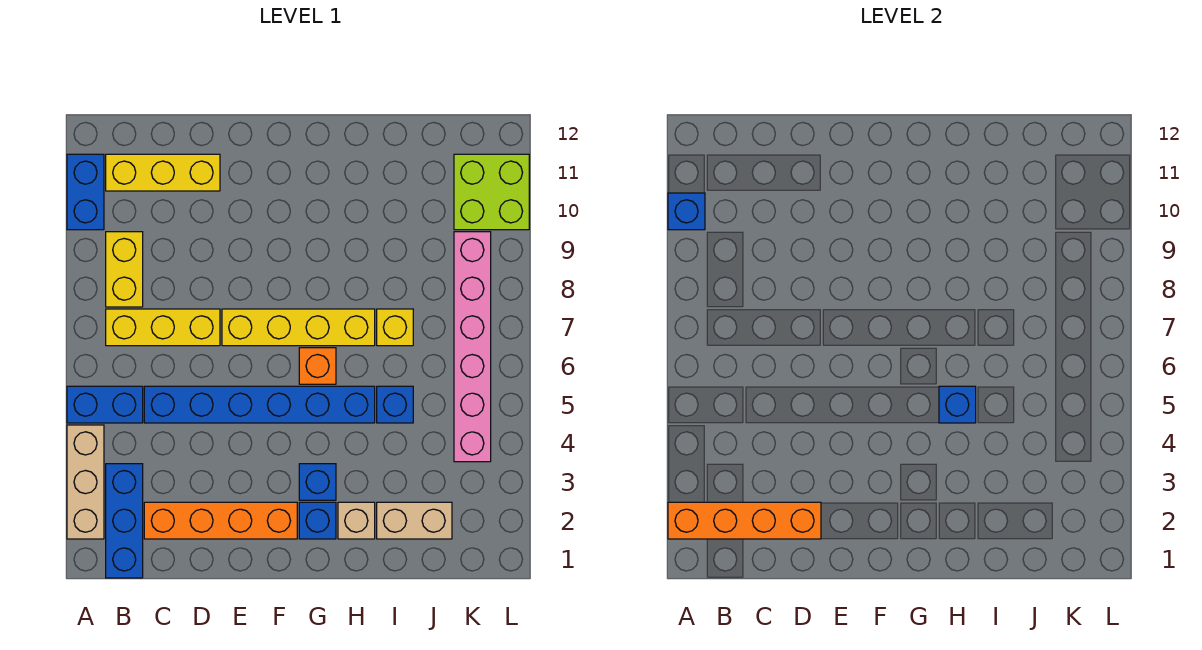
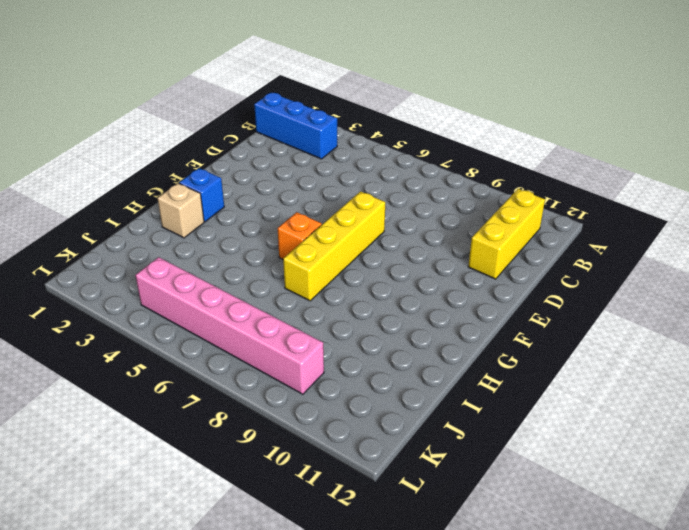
none -> tan 1x3 brick [67,425,104,539]
none -> blue 1x2 brick [67,386,143,423]
none -> blue 1x2 brick [67,154,104,230]

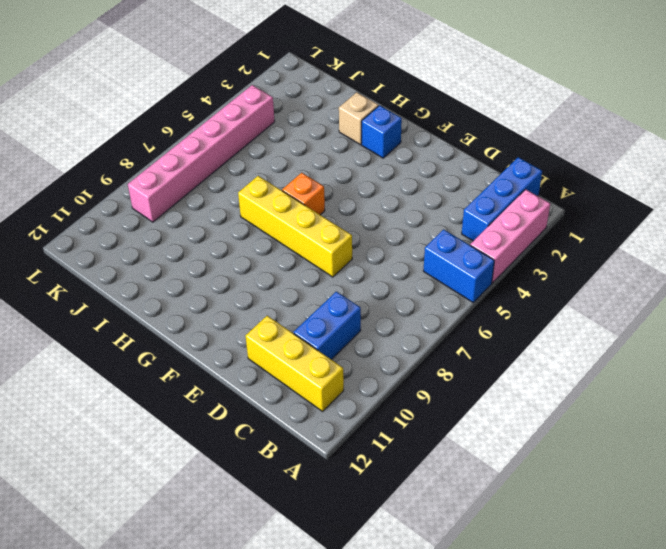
pink 1x3 brick [470,189,550,283] -> tan 1x3 brick [67,425,104,539]
blue 1x2 brick [294,291,361,360] -> blue 1x2 brick moved to [67,154,104,230]
none -> yellow 1x3 brick [106,309,220,346]
none -> yellow 1x2 brick [106,232,143,307]
none -> orange 1x4 brick [144,502,297,539]

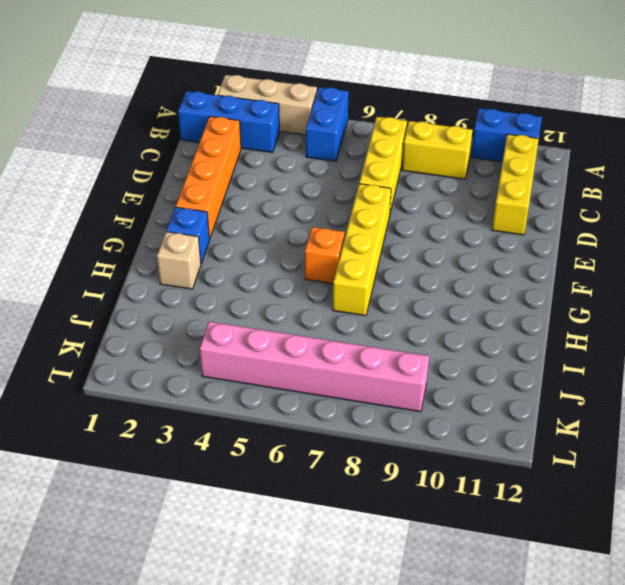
none -> blue 1x6 brick [144,386,375,423]
none -> blue 1x1 brick [299,464,336,500]
none -> tan 1x2 brick [377,502,452,539]

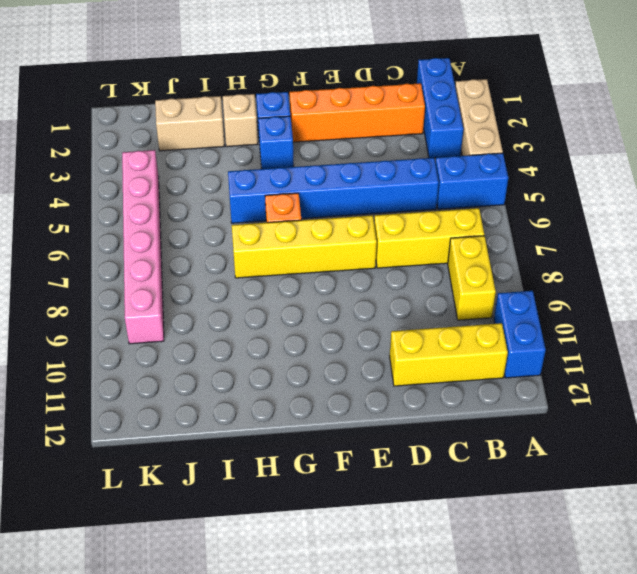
none -> blue 1x1 brick [377,386,413,423]
none -> yellow 1x1 brick [377,309,413,346]
none -> lime 2x2 brick [454,154,529,230]

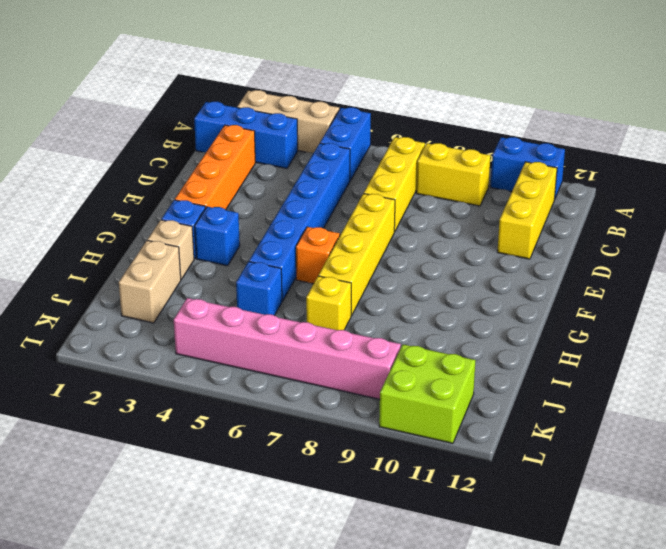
none -> orange 1x4 brick [668,502,821,539]
none -> blue 1x1 brick [668,193,705,230]
none -> blue 1x1 brick [939,386,976,423]

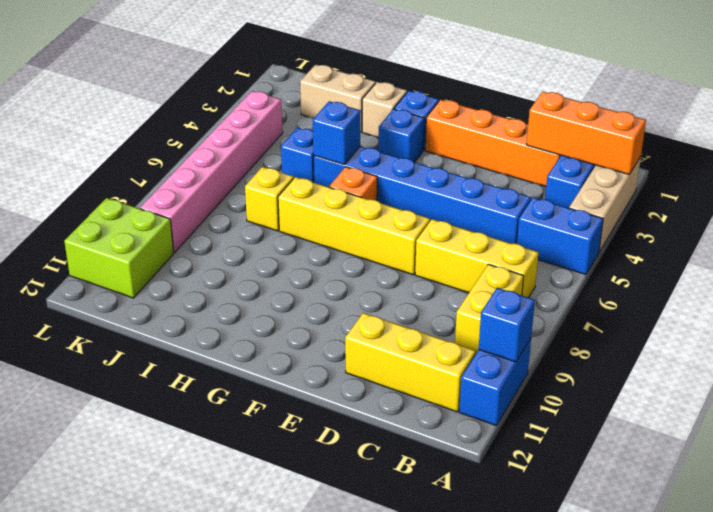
orange 1x3 brick [527,92,646,175] -> orange 1x4 brick [668,502,821,539]

